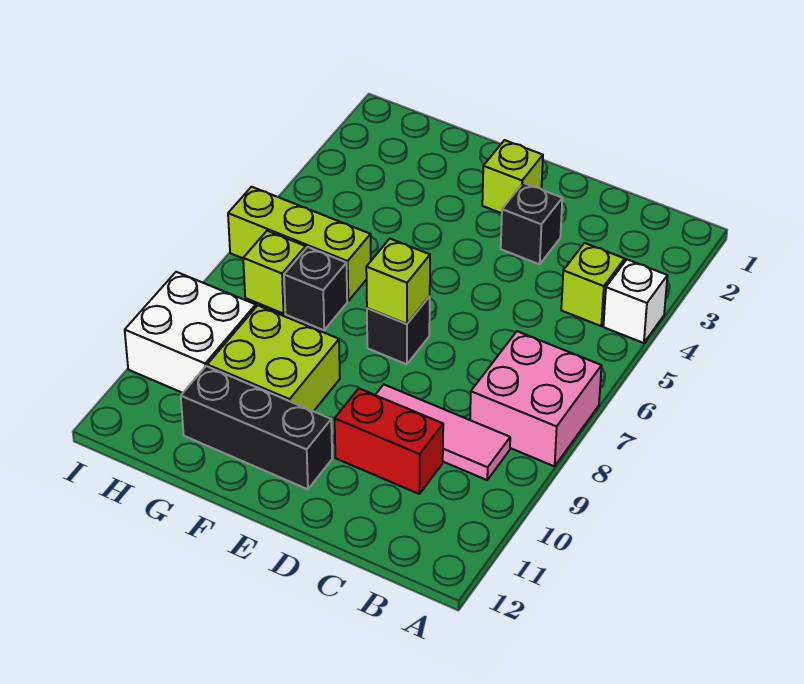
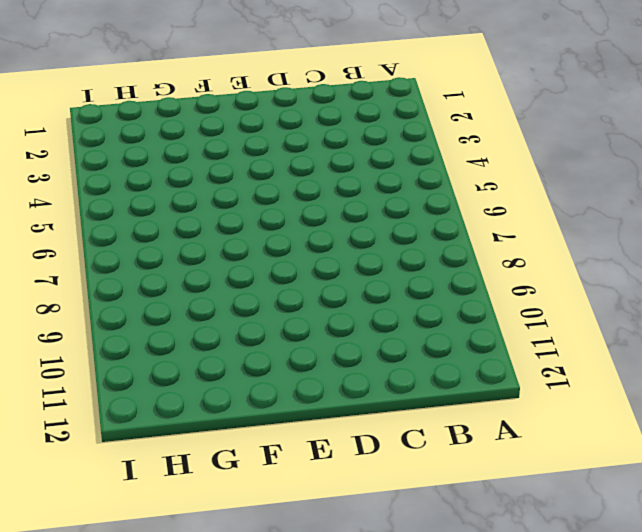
none -> white 1x1 brick [603,260,667,343]
none -> pink 2x2 brick [470,331,602,466]
none -> lime 1x1 brick [561,243,625,326]

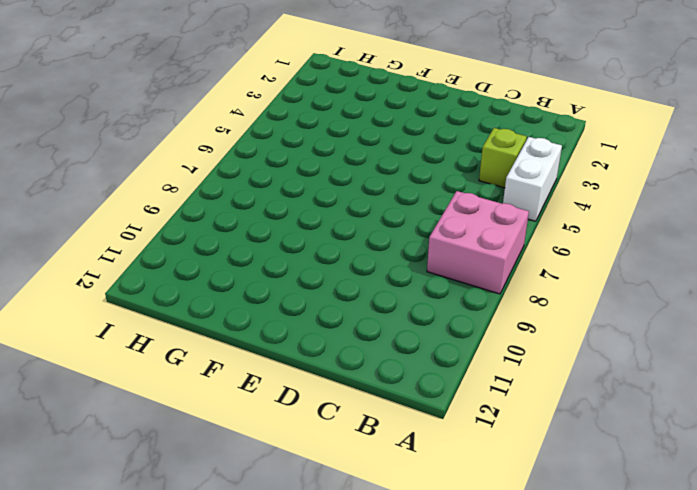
white 1x2 brick [503,137,562,221] -> white 1x1 brick [603,260,667,343]
none -> pink 1x3 tile [376,385,510,480]
none -> red 1x2 brick [335,388,443,494]
none -> black 1x1 brick [501,183,562,264]

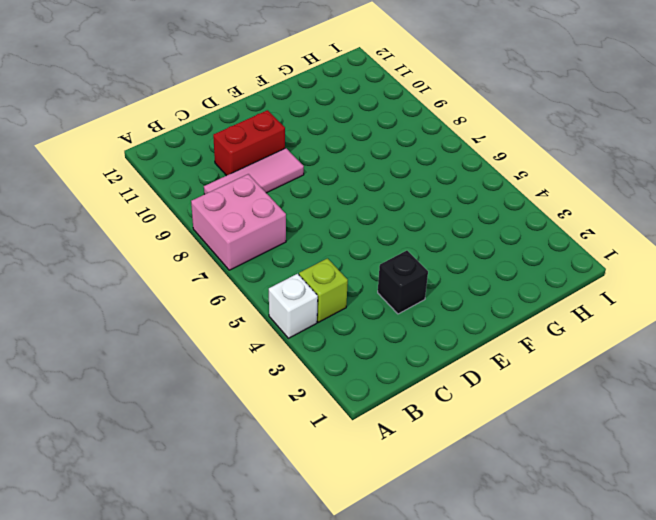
none -> lime 1x1 brick [482,140,543,213]
none -> black 1x1 brick [367,296,430,364]
none -> black 1x3 brick [181,366,332,489]

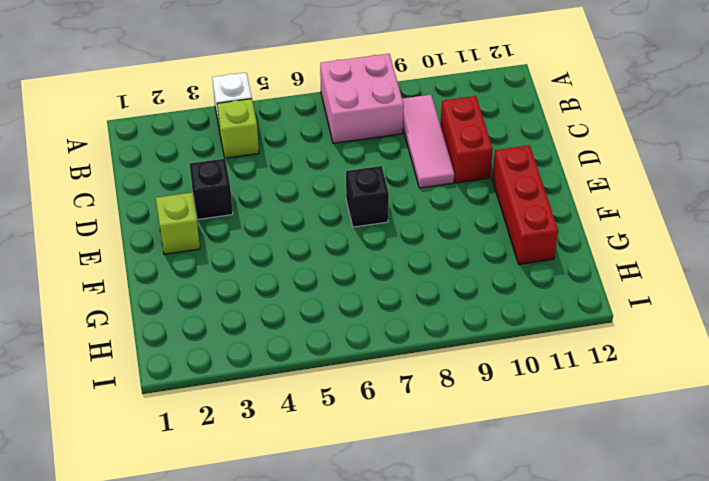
red 1x3 brick [492,145,558,264] -> black 1x3 brick [181,366,332,489]
none -> lime 2x2 brick [207,306,340,411]
none -> lime 1x3 brick [228,187,371,301]
none -> black 1x1 brick [284,247,347,330]

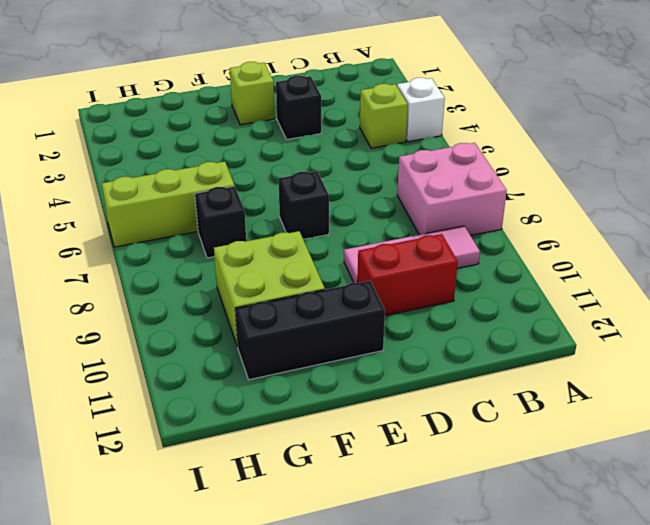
none -> lime 1x1 brick [243,231,306,314]
none -> white 2x2 brick [125,272,256,393]
none -> lime 1x1 brick [366,239,430,324]

